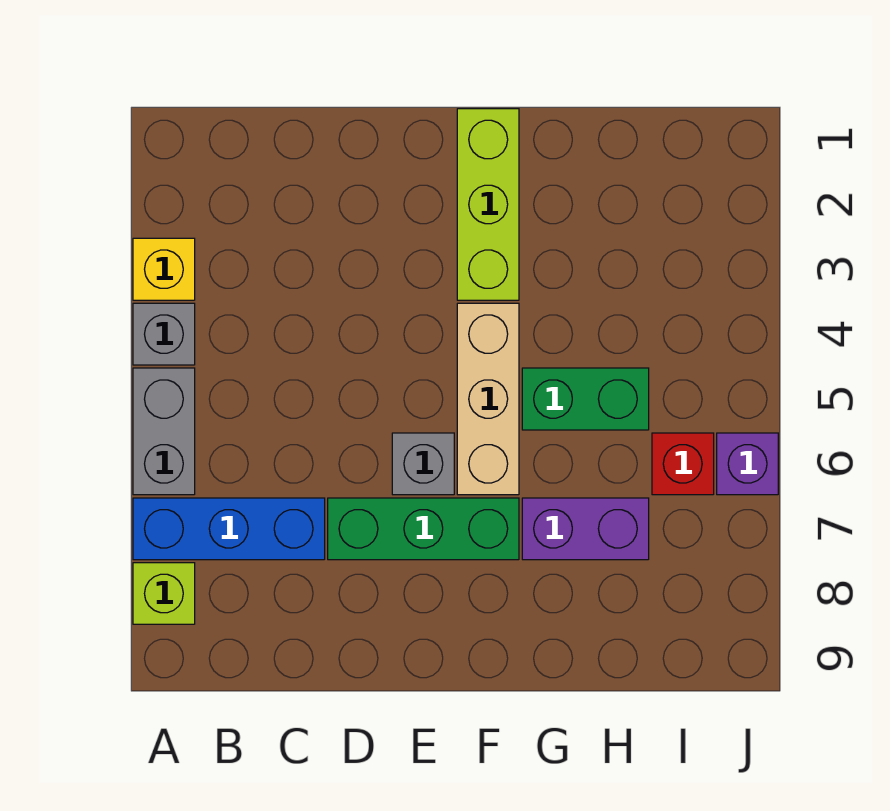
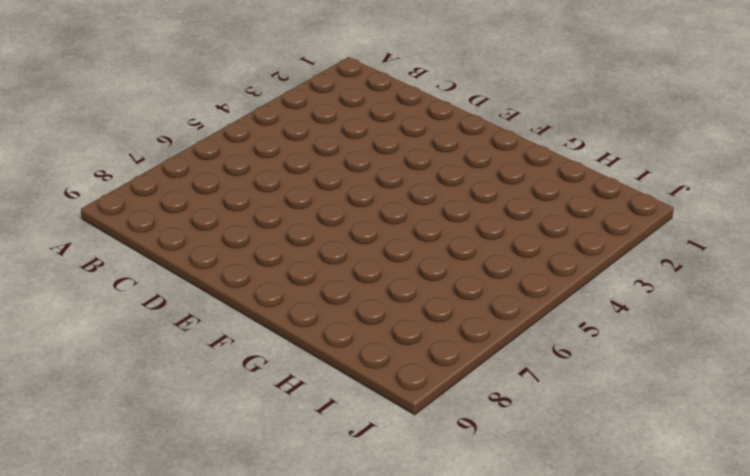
none -> yellow 1x1 brick [133,238,195,300]
none -> grey 1x1 brick [133,303,195,365]
none -> grey 1x2 brick [133,368,195,495]

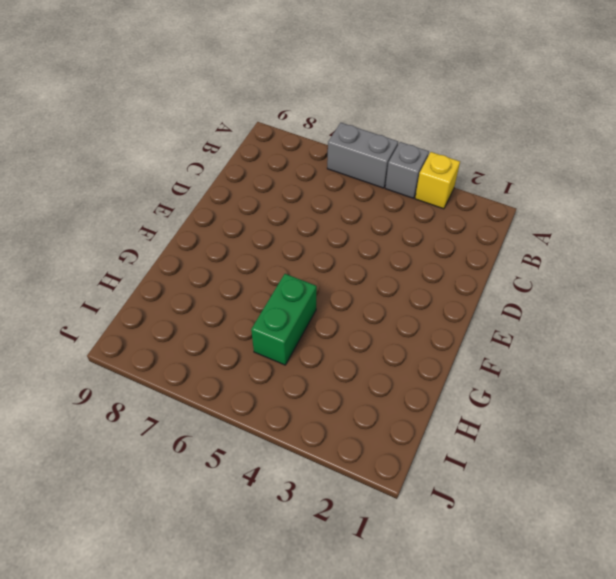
none -> blue 1x3 brick [133,498,325,560]
none -> lime 1x1 brick [133,563,195,624]
none -> green 1x3 brick [328,498,519,560]

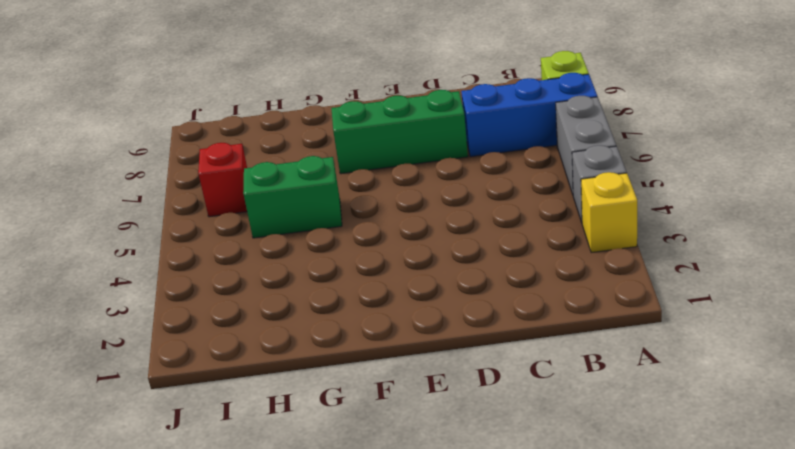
none -> grey 1x1 brick [392,433,454,495]
none -> lime 1x3 brick [457,109,519,300]
none -> tan 1x3 brick [457,303,519,495]

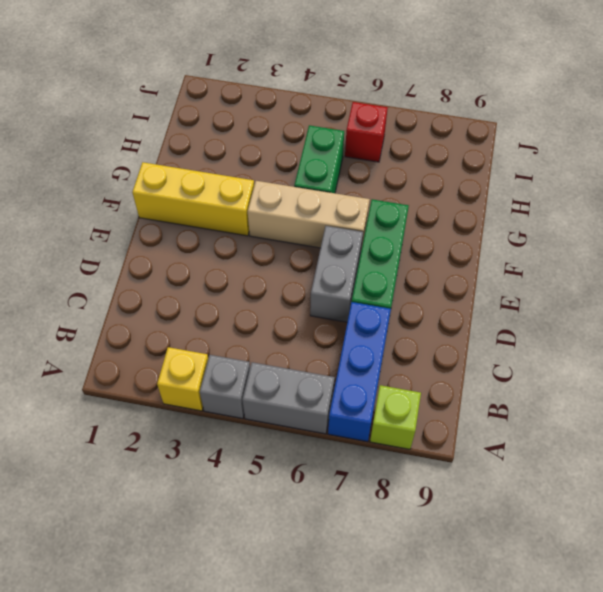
grey 1x2 brick [310,226,363,322] -> grey 1x1 brick [392,433,454,495]
yellow 1x3 brick [132,162,254,236] -> lime 1x3 brick [457,109,519,300]
none -> purple 1x2 brick [522,498,649,560]
none -> purple 1x1 brick [717,433,778,495]

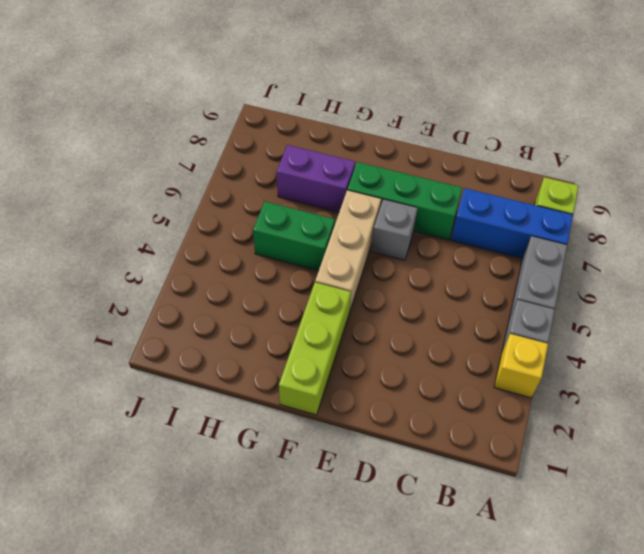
none -> red 1x1 brick [652,433,714,495]
none -> purple 1x1 brick [717,433,778,495]

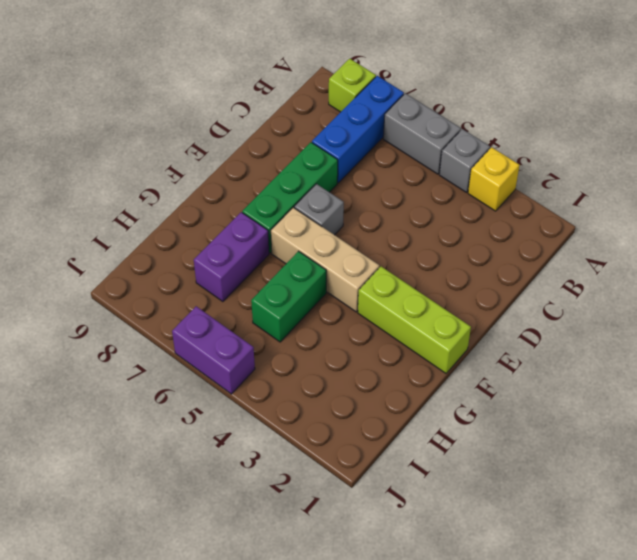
purple 1x2 brick [172,306,255,394] -> purple 1x1 brick [717,433,778,495]
none -> red 1x1 brick [652,433,714,495]

